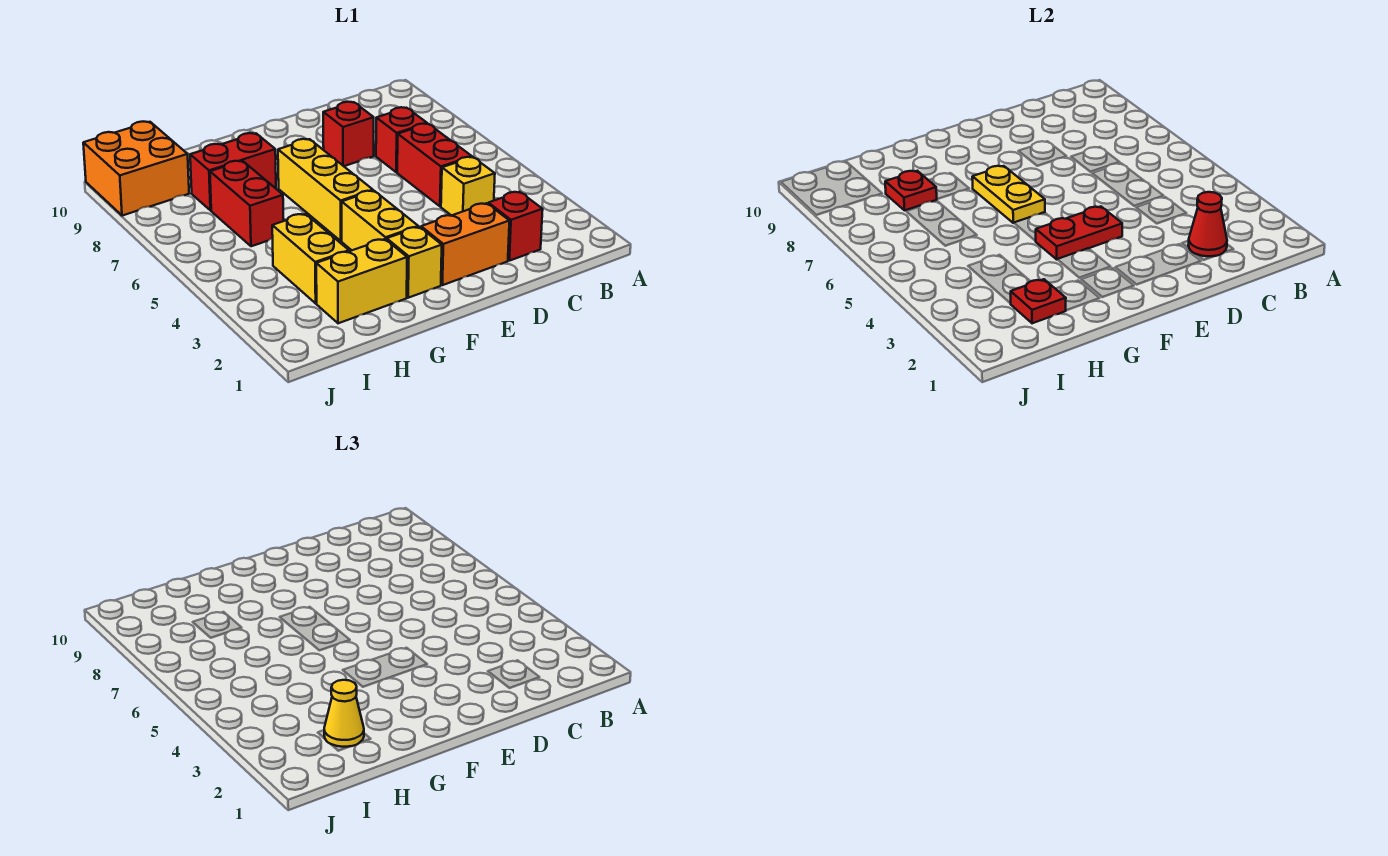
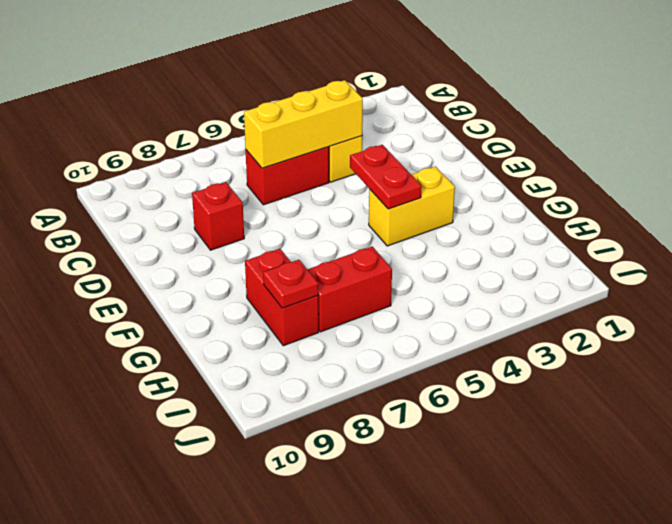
yellow 1x3 brick [244,80,363,168] -> yellow 1x3 brick moved to [278,139,373,241]
none -> red 1x1 brick [488,192,543,261]
none -> red 1x1 brick [376,107,427,172]
none -> orange 1x2 brick [421,203,509,285]

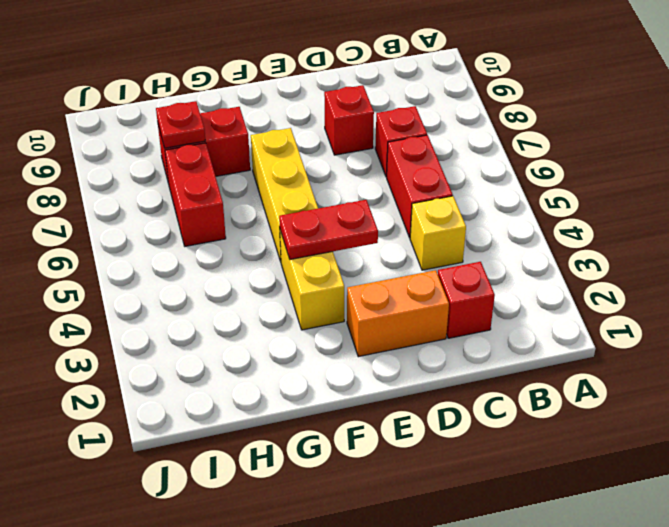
none -> yellow 1x1 brick [387,227,442,298]
none -> yellow 1x2 brick [316,239,407,323]
none -> yellow 1x2 brick [272,214,349,303]

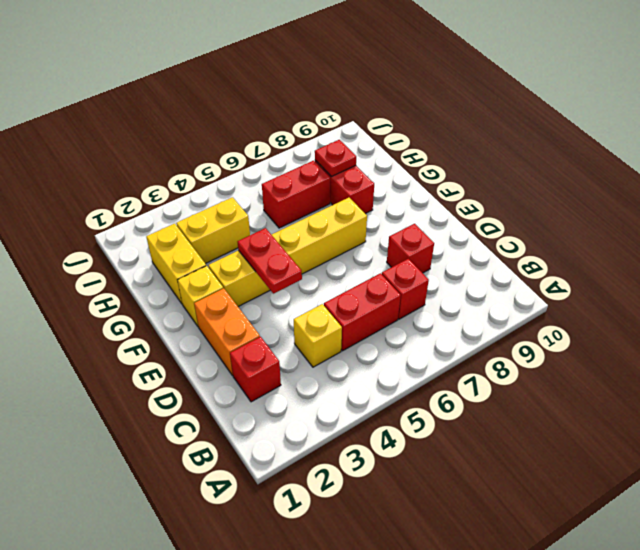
none -> orange 2x2 brick [83,122,189,216]
none -> red 1x1 cone [1188,192,1227,256]
none -> yellow 1x2 plate [972,166,1045,223]

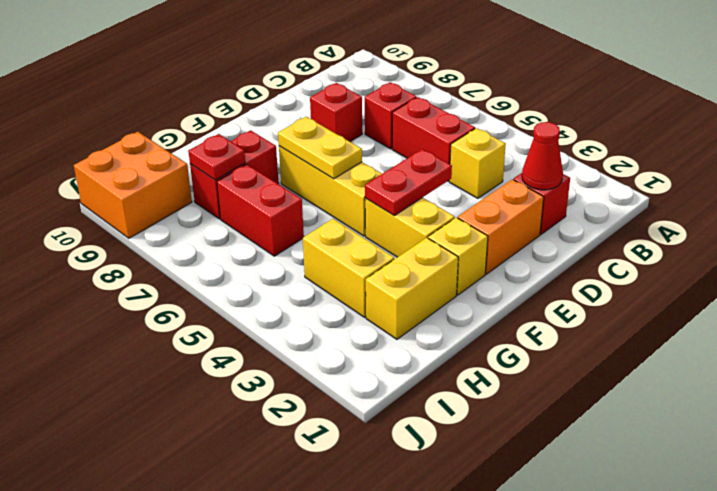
none -> red 1x1 plate [1010,279,1066,323]
none -> yellow 1x1 cone [324,680,364,747]

